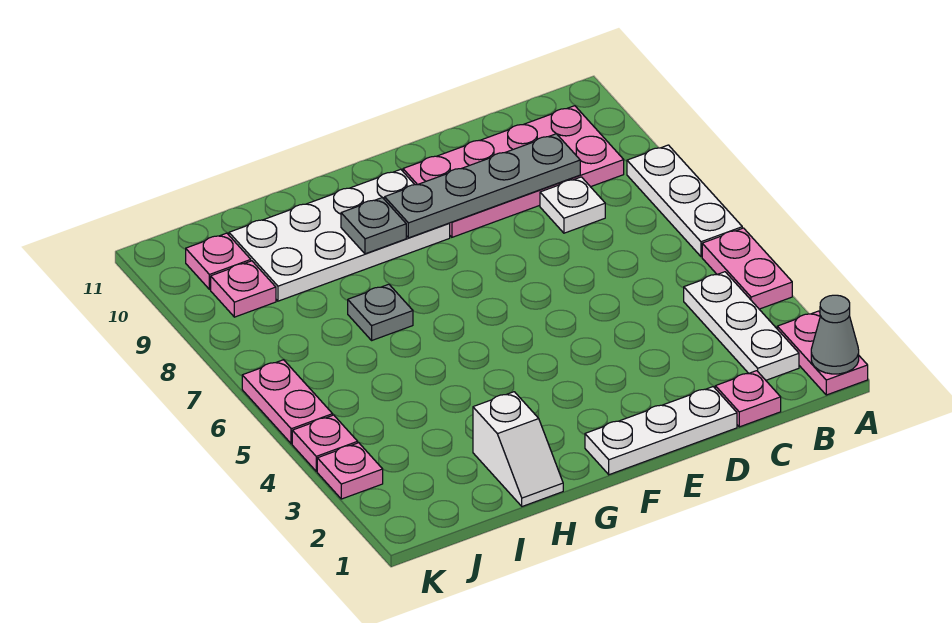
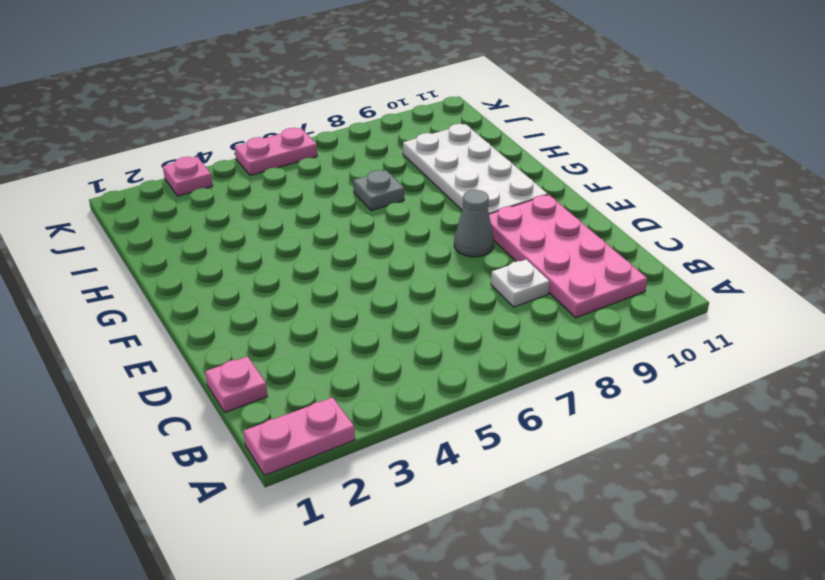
grey 1x1 cone [454,190,494,257] -> grey 1x1 cone moved to [811,295,859,374]
none -> pink 1x2 plate [702,228,792,309]
none -> white 1x3 plate [627,145,742,257]
none -> white 1x3 plate [684,272,799,380]

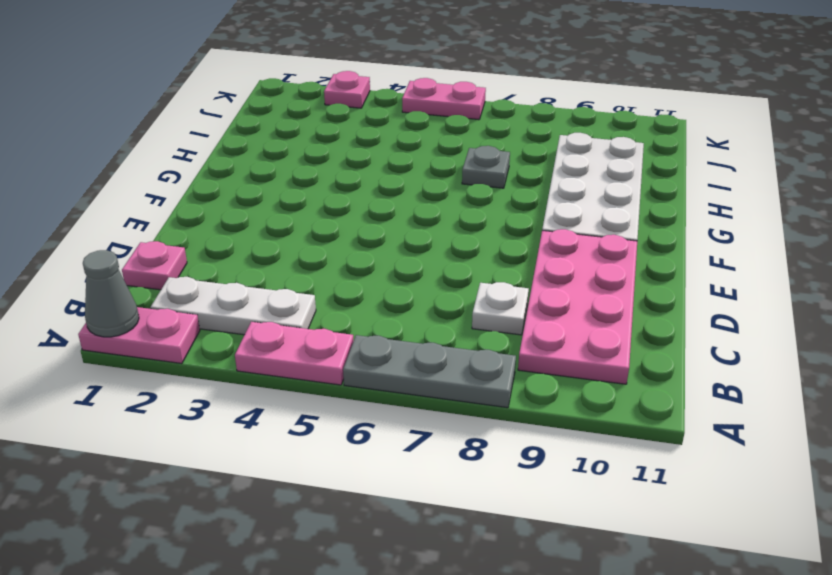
grey 1x3 plate [343,335,516,408] -> white 1x3 plate [627,145,742,257]
none -> white 1x3 plate [585,387,737,475]
none -> white 1x2 slope [473,392,563,506]
none -> pink 1x1 plate [211,261,276,317]

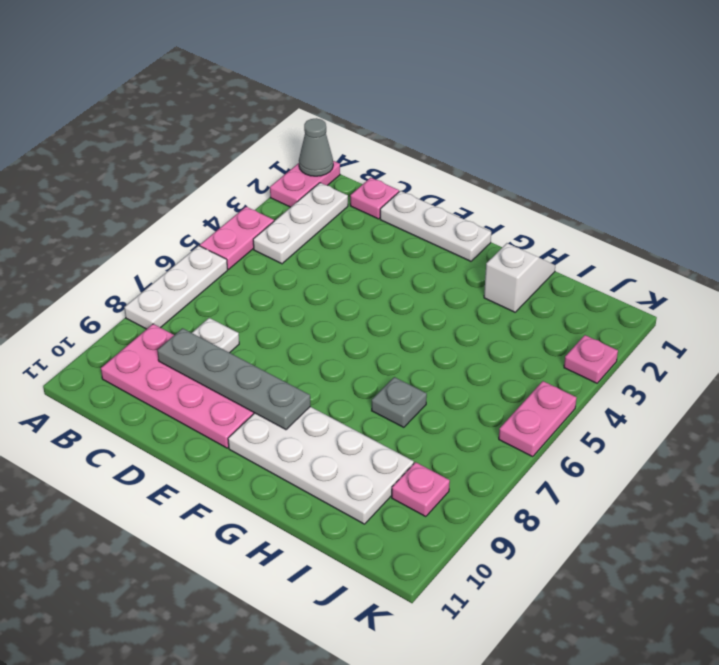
none -> pink 1x1 plate [186,233,251,289]
none -> pink 1x1 plate [292,415,358,471]
none -> grey 1x1 plate [341,198,406,254]

